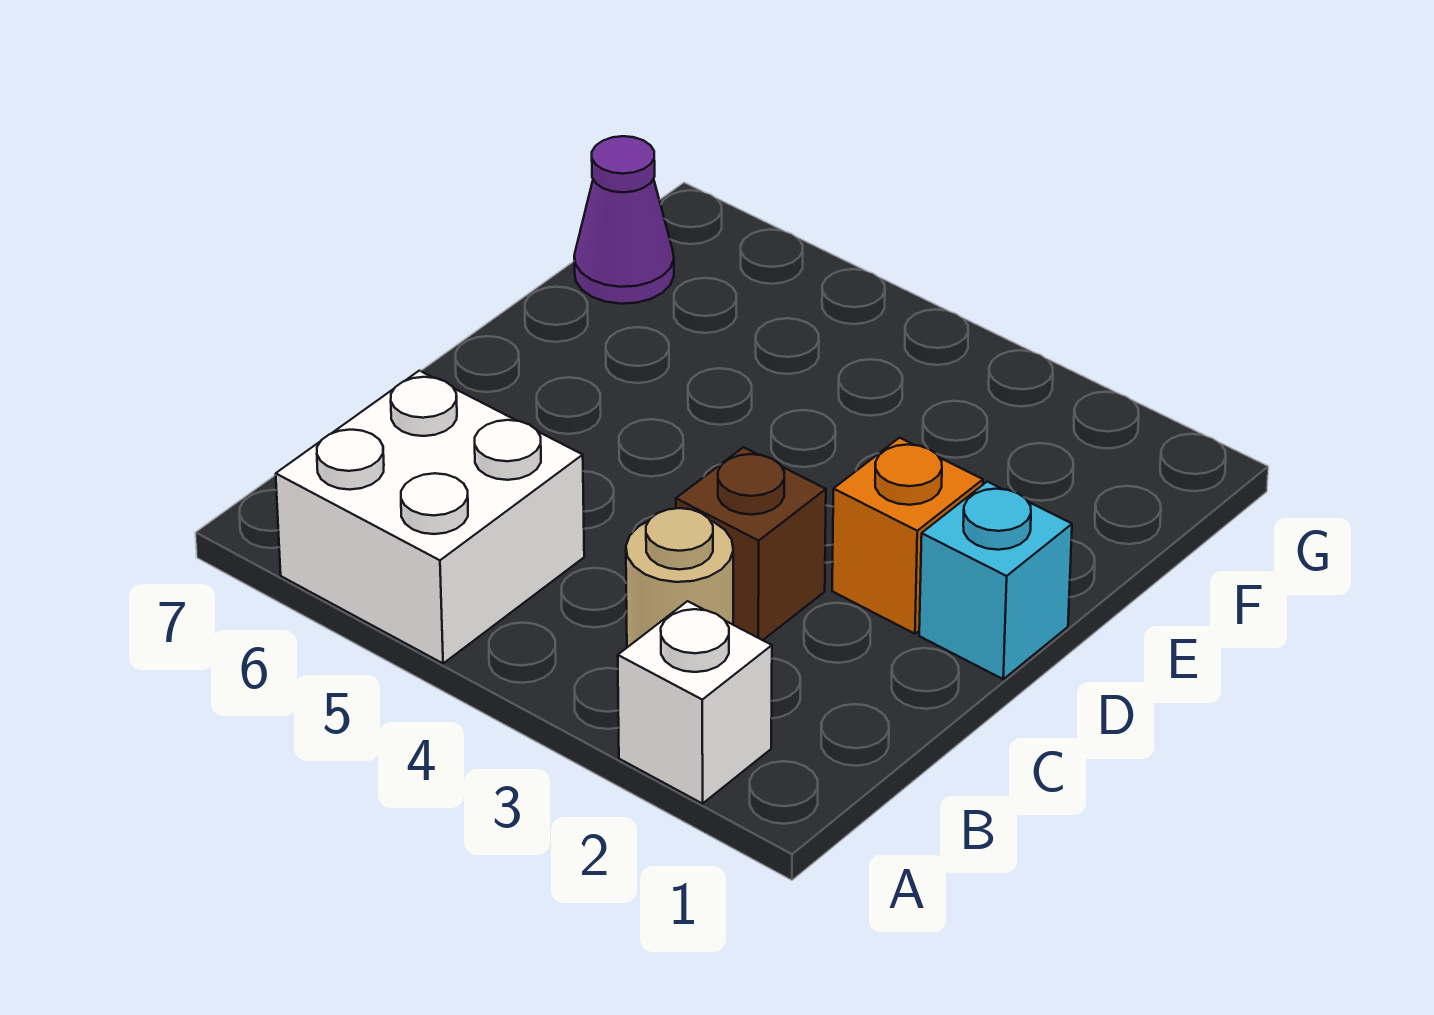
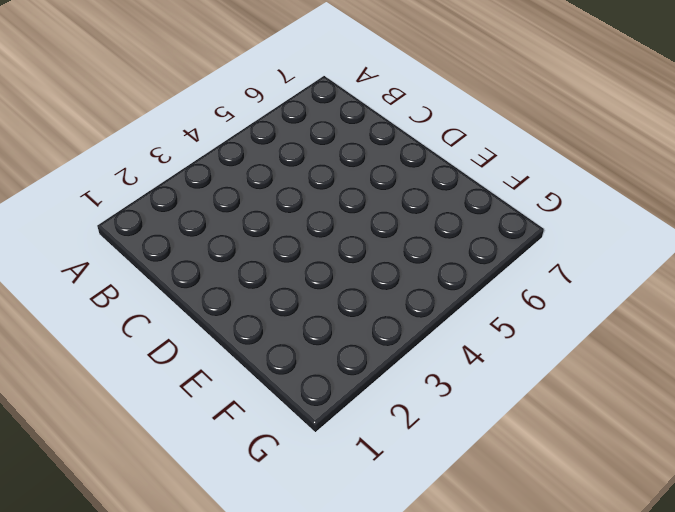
none -> white 1x1 brick [618,601,772,804]
none -> white 2x2 brick [276,371,584,663]

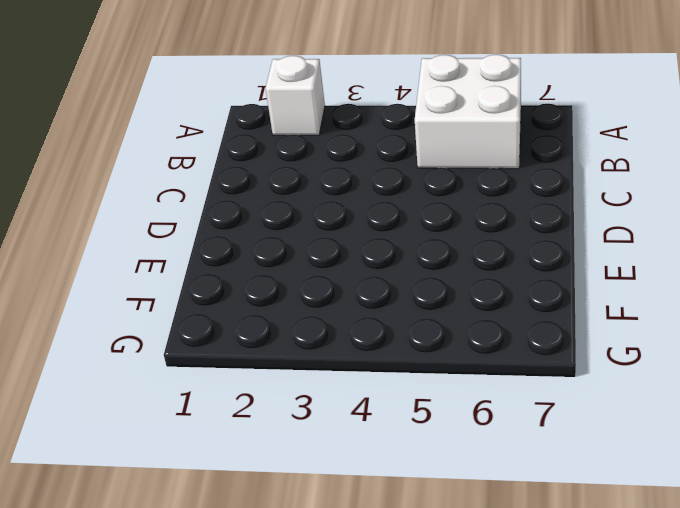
none -> tan 1x1 round brick [626,508,733,647]
none -> brown 1x1 brick [676,447,826,640]

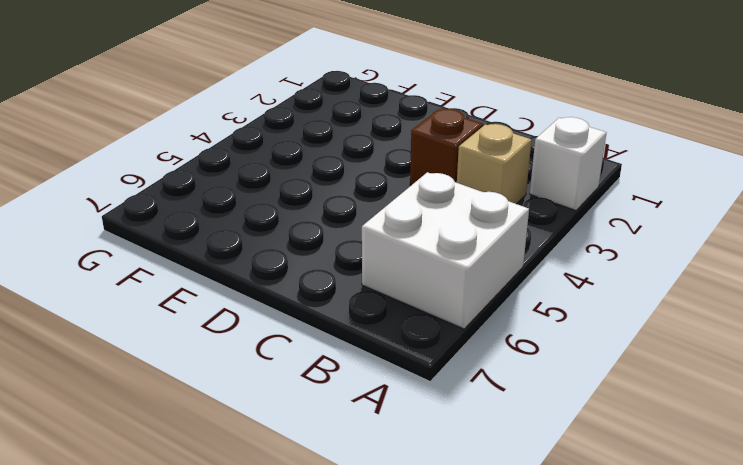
tan 1x1 brick [457,124,532,204] -> tan 1x1 round brick [626,508,733,647]
none -> cyan 1x1 brick [919,482,1072,679]
none -> orange 1x1 brick [832,438,983,634]

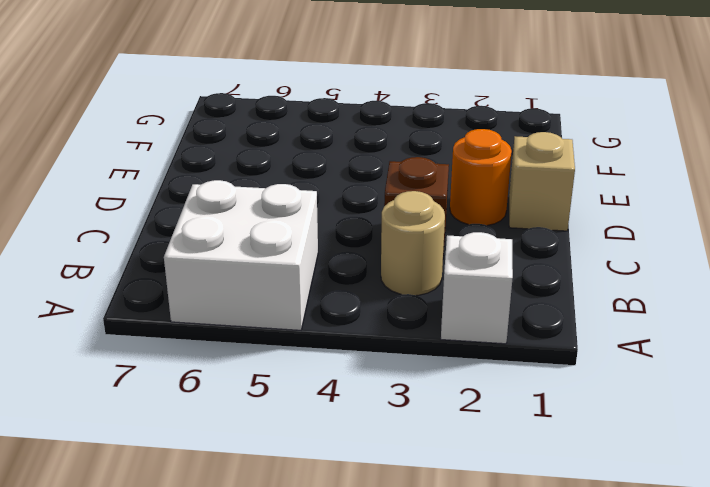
tan 1x1 brick [509,132,575,231] -> cyan 1x1 brick [919,482,1072,679]
orange 1x1 round brick [450,129,512,225] -> orange 1x1 brick [832,438,983,634]
none -> purple 1x1 cone [574,136,674,304]

